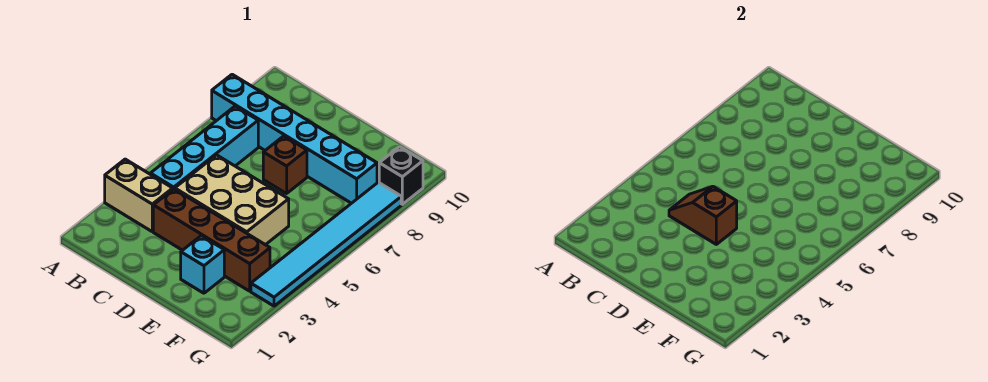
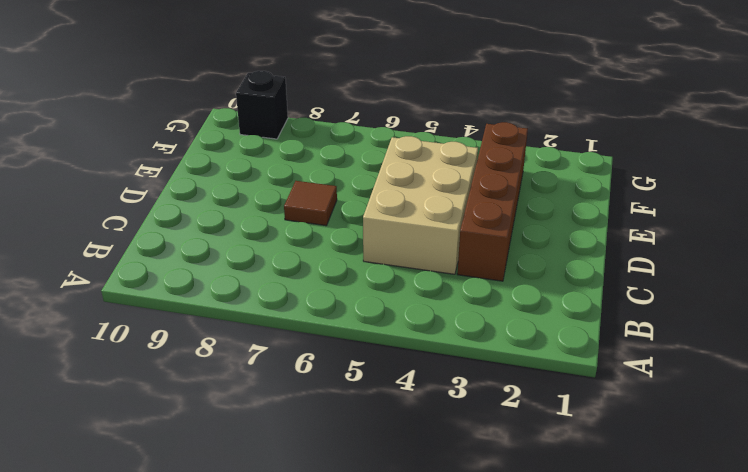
brown 1x1 tile [284,181,337,226] -> brown 1x1 brick [263,136,307,194]
none -> tan 1x2 brick [105,159,173,231]
none -> cyan 1x6 brick [212,74,377,203]

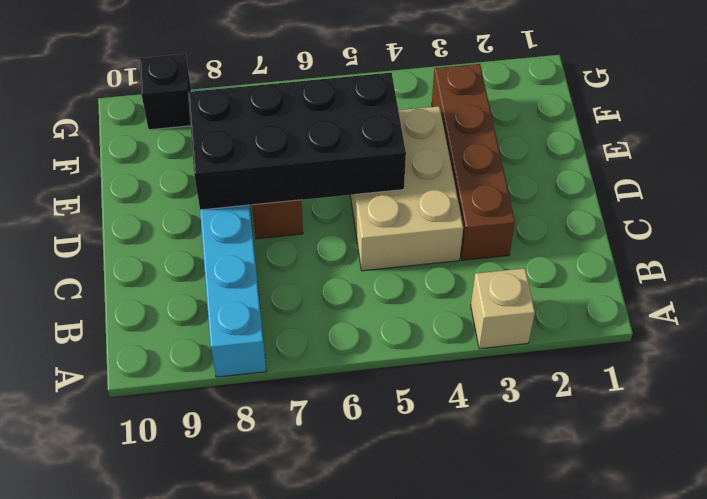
tan 1x1 brick [471,268,535,349] -> tan 1x2 brick [105,159,173,231]
black 2x4 brick [188,73,406,210] -> none
none -> cyan 1x4 brick [150,106,258,189]
none -> cyan 1x1 brick [181,236,224,293]

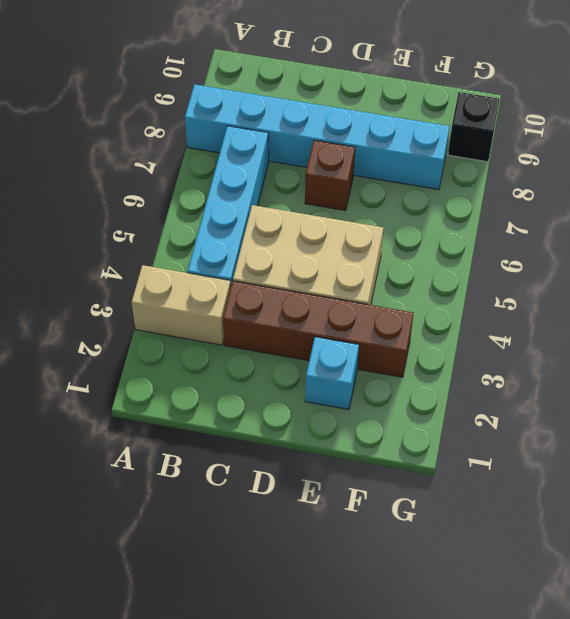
none -> cyan 1x6 tile [251,182,401,306]
none -> brown 1x2 slope [669,186,737,244]

